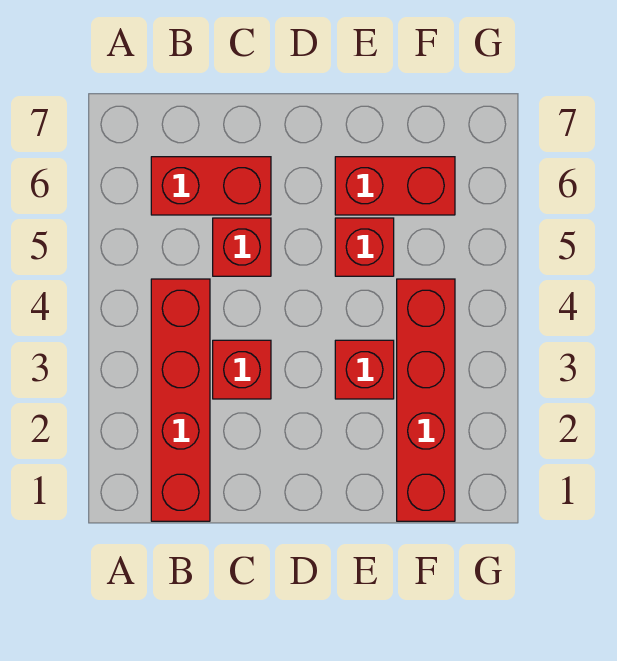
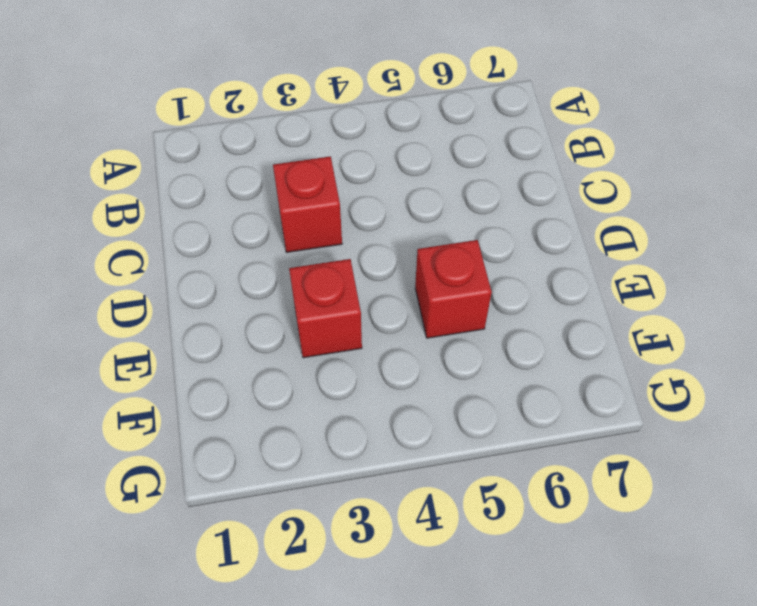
none -> red 1x4 brick [151,279,210,521]
none -> red 1x2 brick [151,157,271,215]

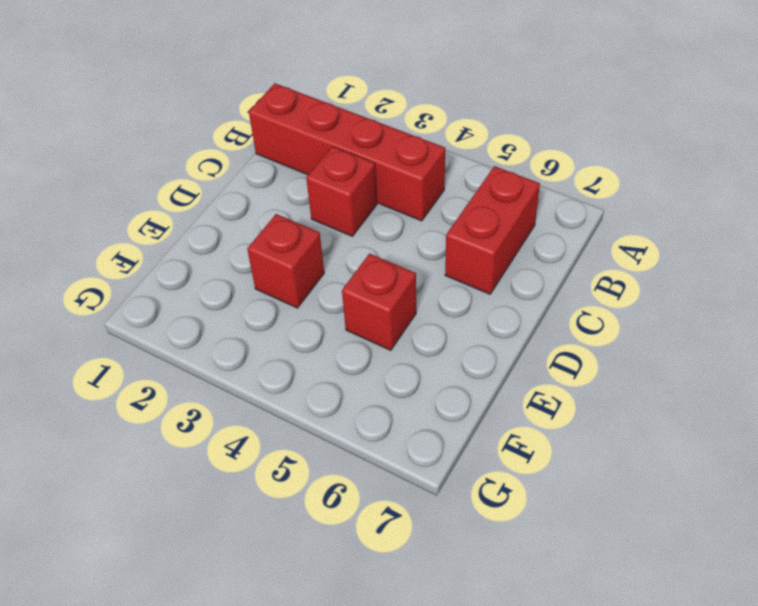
none -> red 1x1 brick [213,218,271,276]
none -> red 1x2 brick [335,157,455,215]

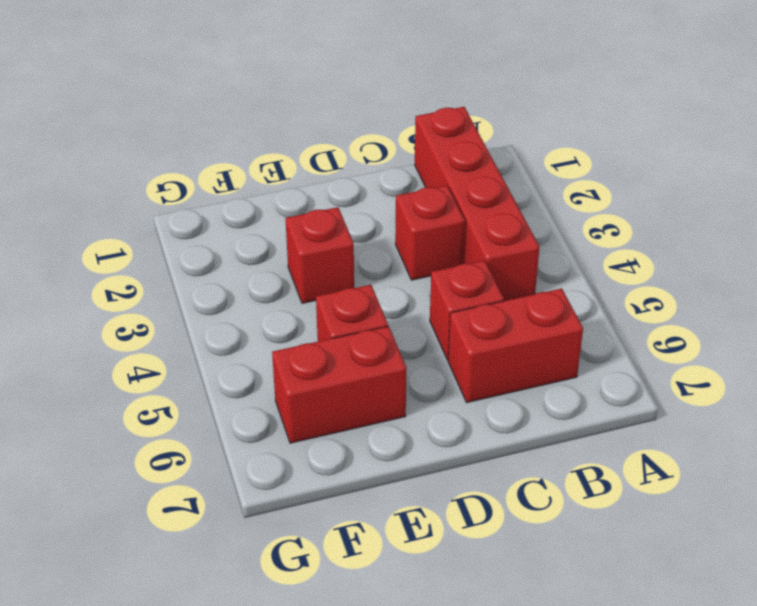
none -> red 1x4 brick [397,279,455,521]

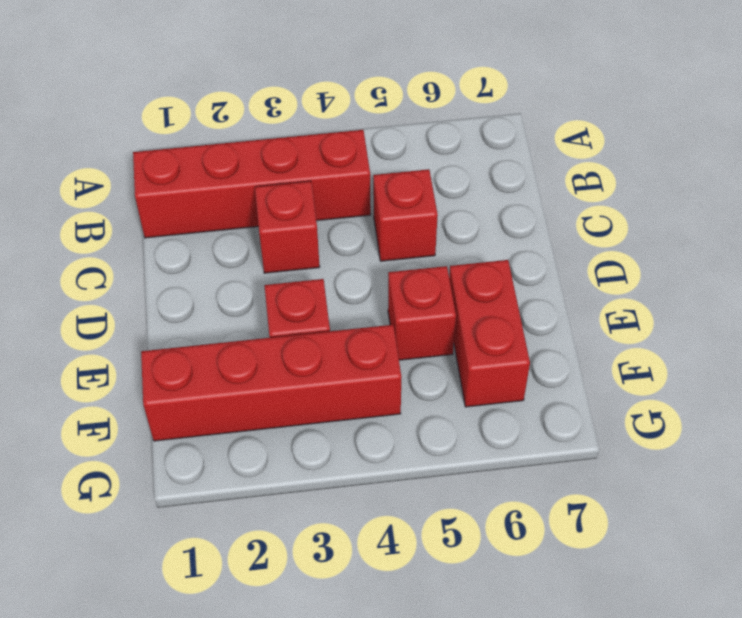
none -> red 1x2 brick [151,157,271,215]

